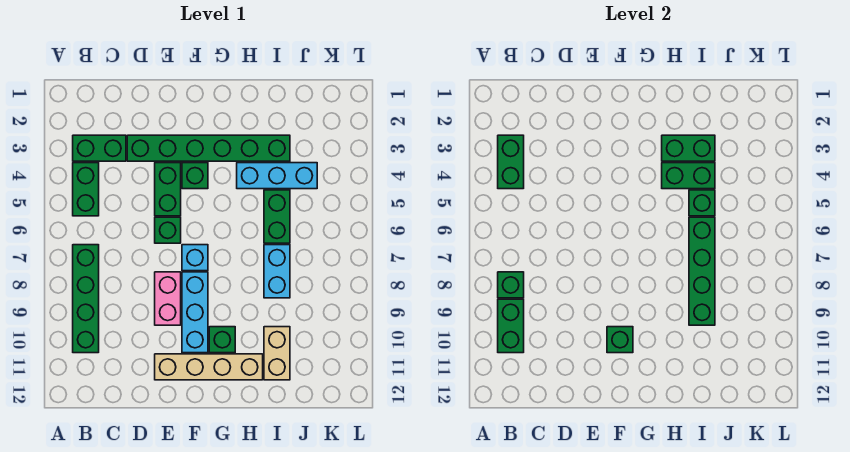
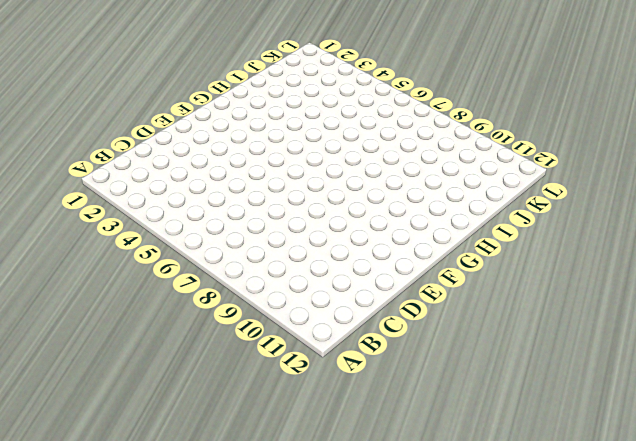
none -> green 1x2 brick [73,135,126,161]
none -> green 1x2 brick [73,163,99,216]
none -> green 1x4 brick [73,245,99,353]

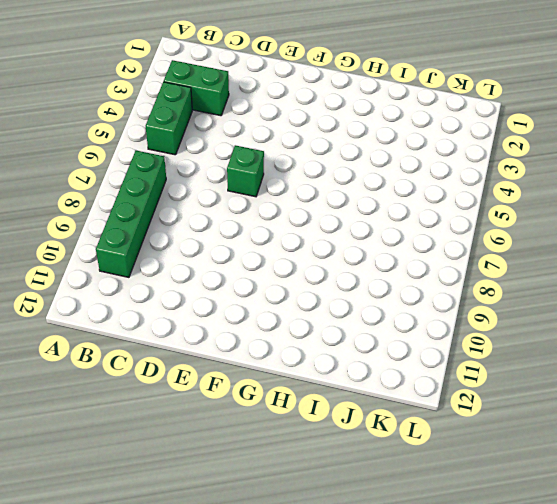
none -> green 1x6 brick [127,135,290,161]
none -> green 1x2 brick [155,163,181,216]
none -> pink 1x2 brick [155,272,181,325]

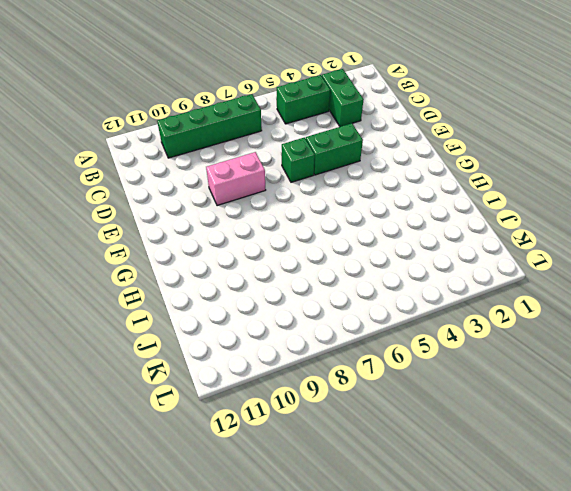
none -> green 1x6 brick [127,135,290,161]
none -> tan 1x4 brick [155,354,263,380]
none -> green 1x1 brick [182,163,208,189]

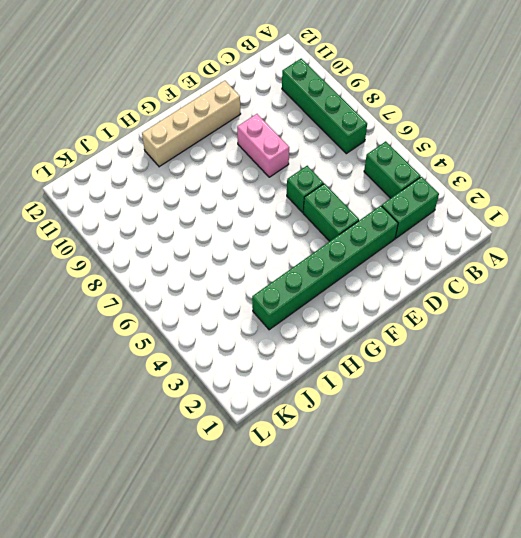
none -> green 1x1 brick [182,163,208,189]
none -> cyan 1x1 brick [182,245,208,271]
none -> cyan 1x3 brick [182,272,208,353]

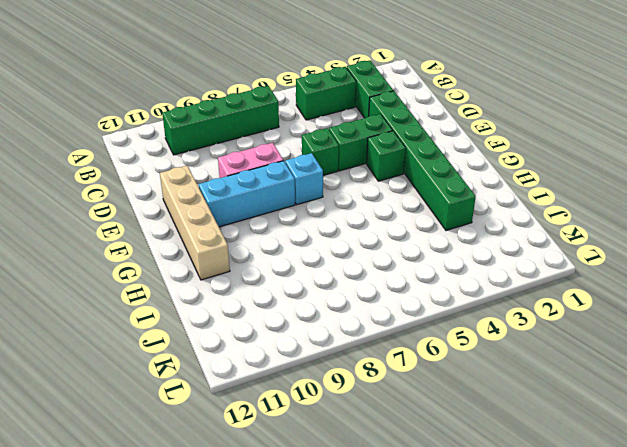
none -> green 1x1 brick [209,327,235,353]
none -> cyan 1x3 brick [237,163,317,189]
none -> green 1x2 brick [264,190,290,243]

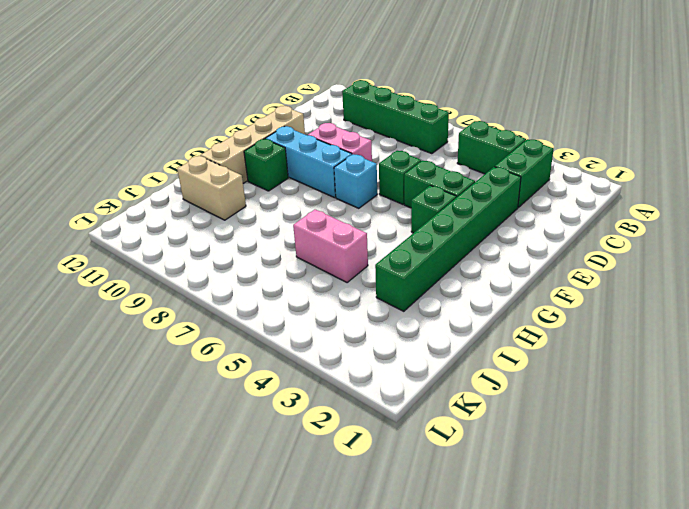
pink 1x2 brick [293,209,368,283] -> green 1x2 brick [264,190,290,243]
none -> cyan 1x3 brick [237,163,317,189]
none -> cyan 1x2 brick [264,245,290,298]
none -> green 1x2 brick [498,135,524,189]

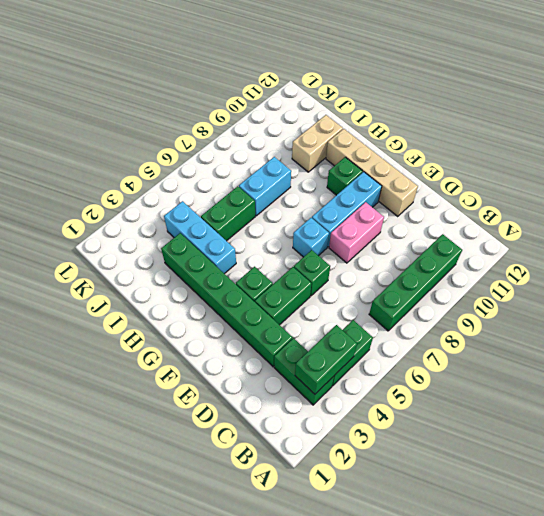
none -> green 1x1 brick [498,272,524,298]
none -> green 1x2 brick [498,299,524,353]
none -> green 1x1 brick [607,327,633,353]

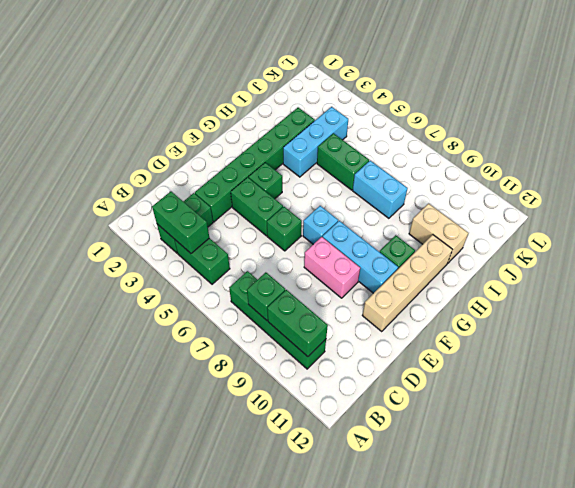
none -> green 1x1 brick [607,327,633,353]
none -> green 1x2 brick [662,135,715,161]
none -> green 1x2 brick [662,163,715,189]

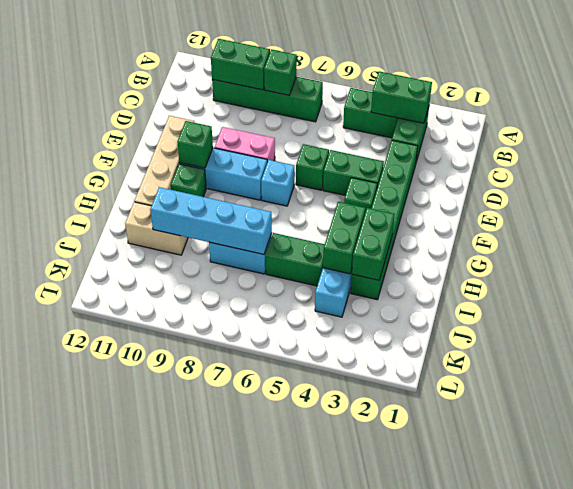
cyan 1x4 brick [150,187,272,254] -> green 1x4 brick [689,217,715,325]
none -> green 1x1 brick [689,190,715,216]

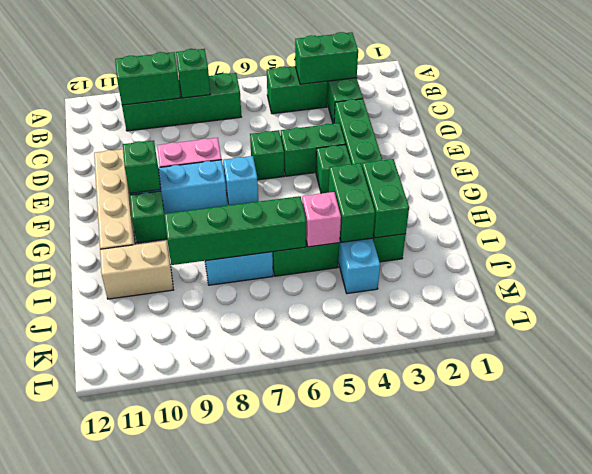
pink 1x1 brick [302,192,341,247] -> green 1x1 brick [689,190,715,216]

